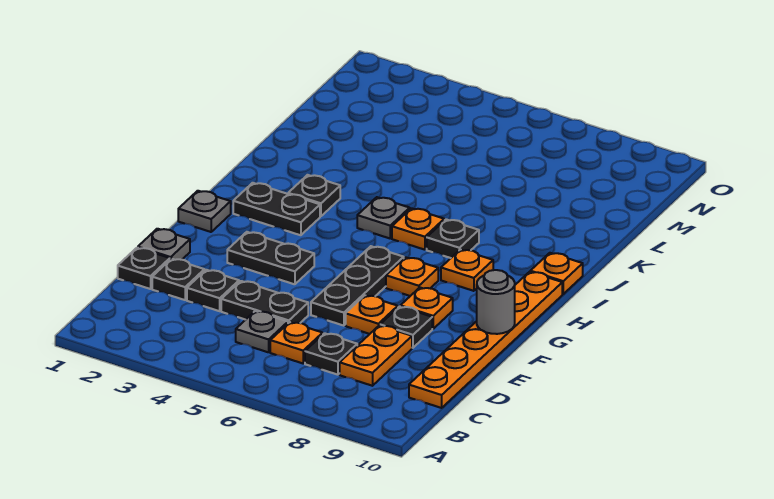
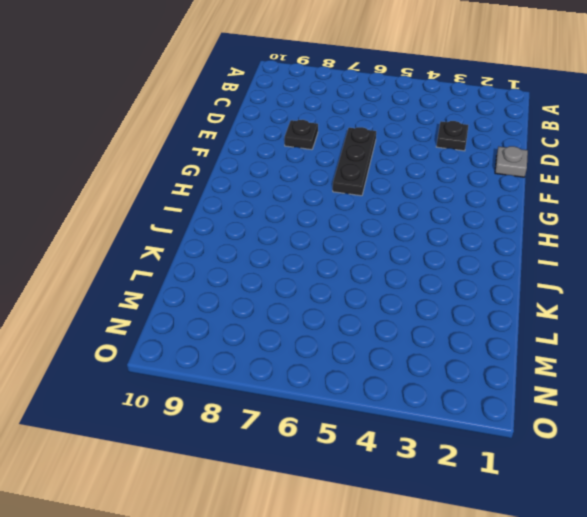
none -> grey 1x1 plate [236,311,288,352]
none -> orange 1x1 plate [270,322,323,363]
none -> black 1x1 plate [305,333,357,375]

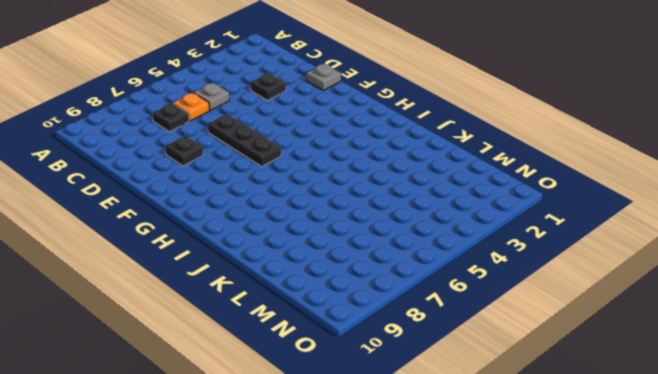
none -> orange 1x2 plate [340,325,412,386]
none -> orange 1x6 plate [409,272,562,408]
none -> black 1x1 plate [118,248,170,289]

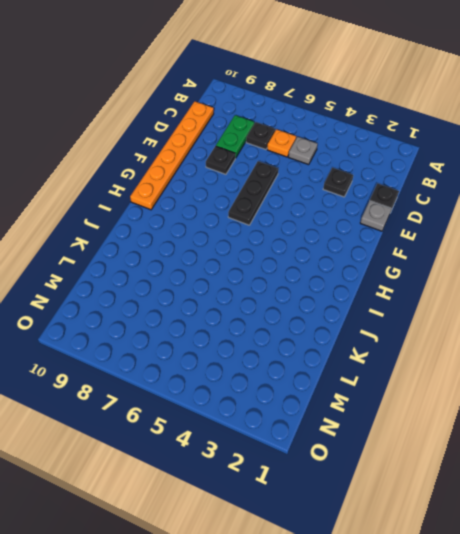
green 1x2 plate [216,115,254,158] -> orange 1x2 plate [340,325,412,386]
none -> black 1x1 plate [152,259,204,300]
none -> black 1x2 plate [221,281,308,323]
none -> orange 1x1 plate [346,295,398,334]

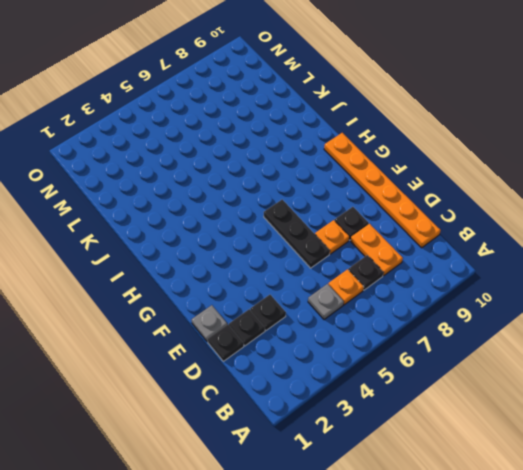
none -> black 1x2 plate [221,281,308,323]
none -> black 1x2 plate [227,232,314,284]
none -> orange 1x1 plate [400,288,453,329]

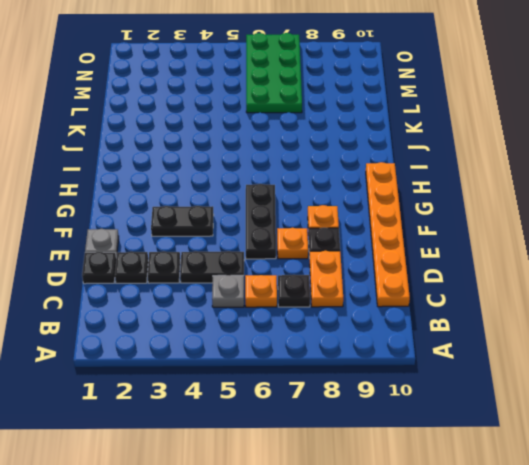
green 2x4 plate [246,33,302,113] -> none
none -> grey 1x1 plate [178,191,231,232]
none -> orange 1x1 plate [386,257,438,296]
none -> black 1x2 plate [233,183,320,235]

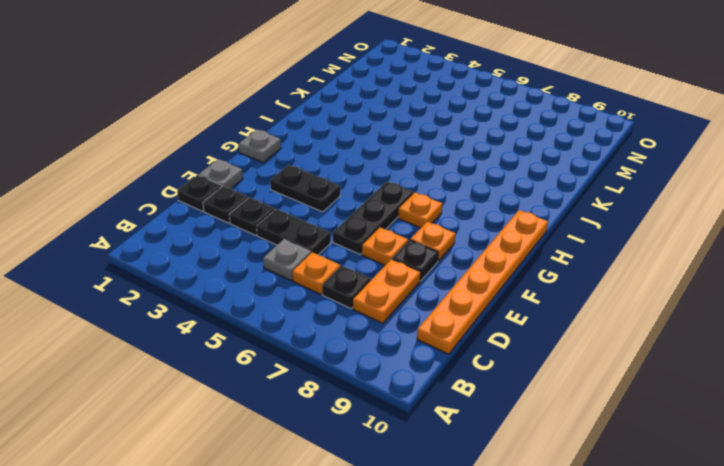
none -> black 1x2 plate [233,183,320,235]
none -> orange 1x1 plate [441,249,493,291]
none -> black 1x1 plate [288,175,340,216]

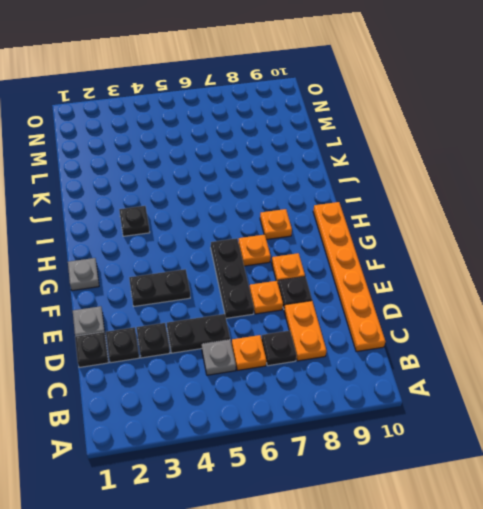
none -> black 1x2 plate [233,183,320,235]
none -> grey 1x1 plate [357,197,410,238]
none -> orange 1x1 plate [392,208,444,250]

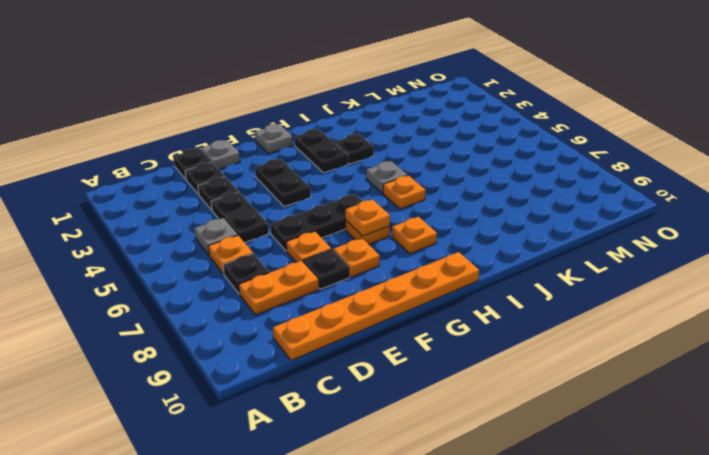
orange 1x1 plate [345,199,390,236] -> orange 1x1 plate moved to [530,253,583,294]
none -> black 1x1 plate [427,219,479,258]
none -> grey 1x1 round brick [477,270,515,334]

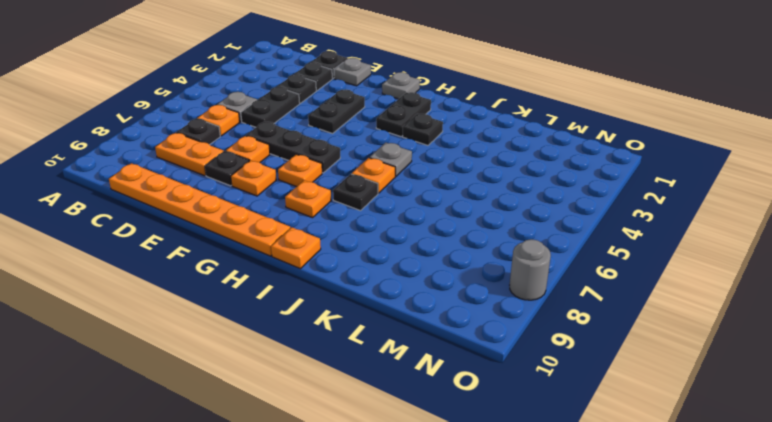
grey 1x1 round brick [510,239,551,300] -> grey 1x1 round brick moved to [477,270,515,334]

